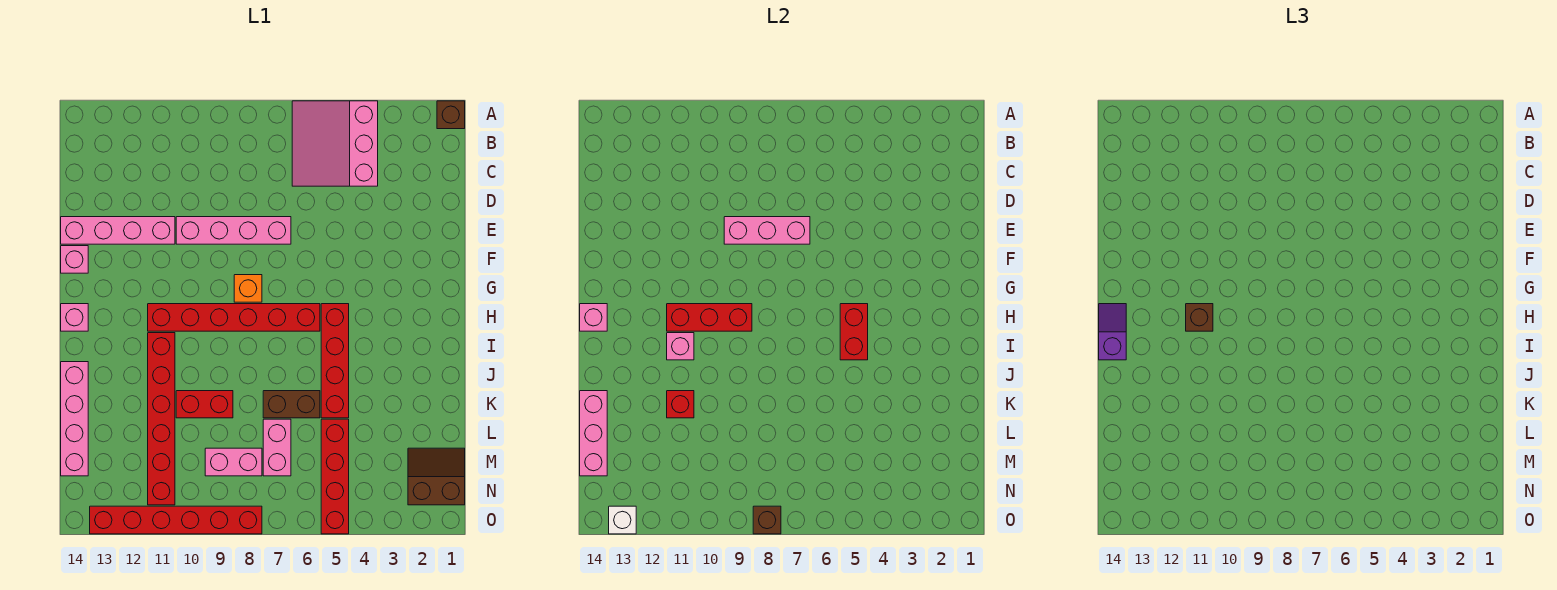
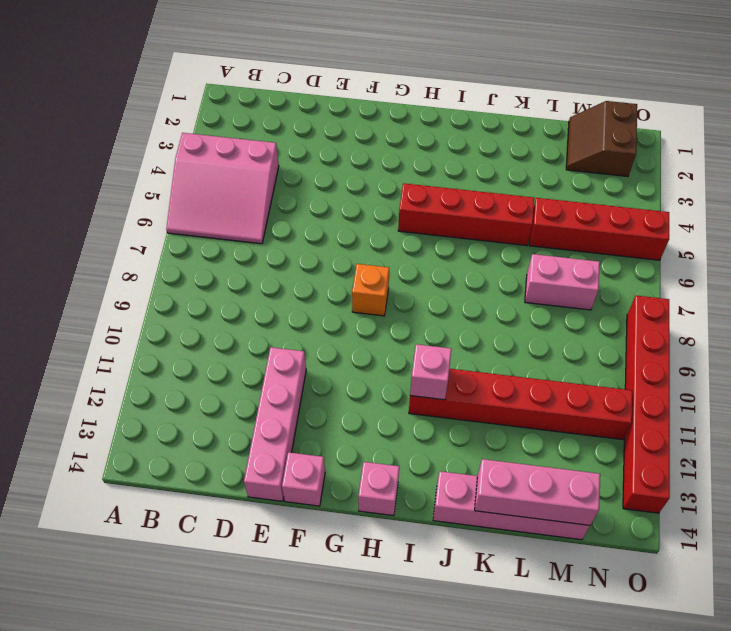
none -> brown 1x1 brick [437,101,465,129]
none -> pink 1x4 brick [176,217,291,244]
none -> red 1x6 brick [148,304,320,331]

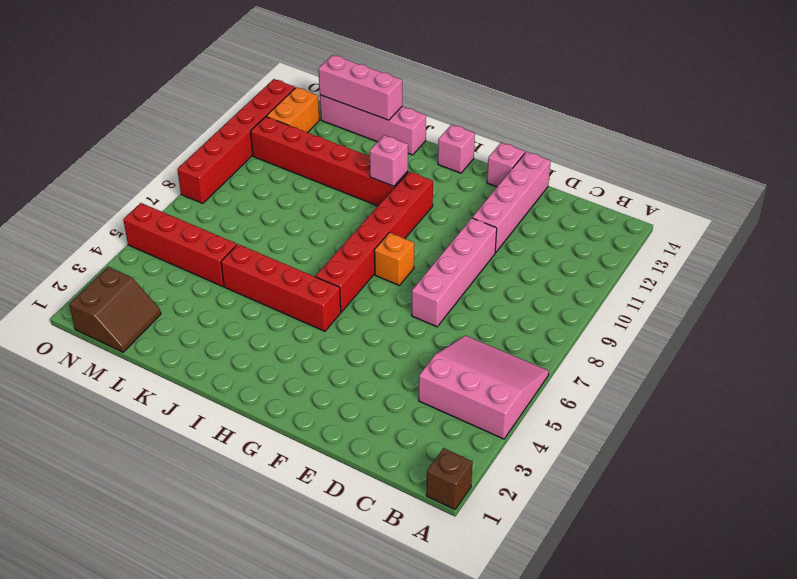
orange 1x2 brick [266,87,319,133] -> none
none -> brown 1x2 brick [263,391,320,418]
none -> red 1x2 brick [176,391,233,418]
none -> pink 1x2 brick [263,419,291,476]

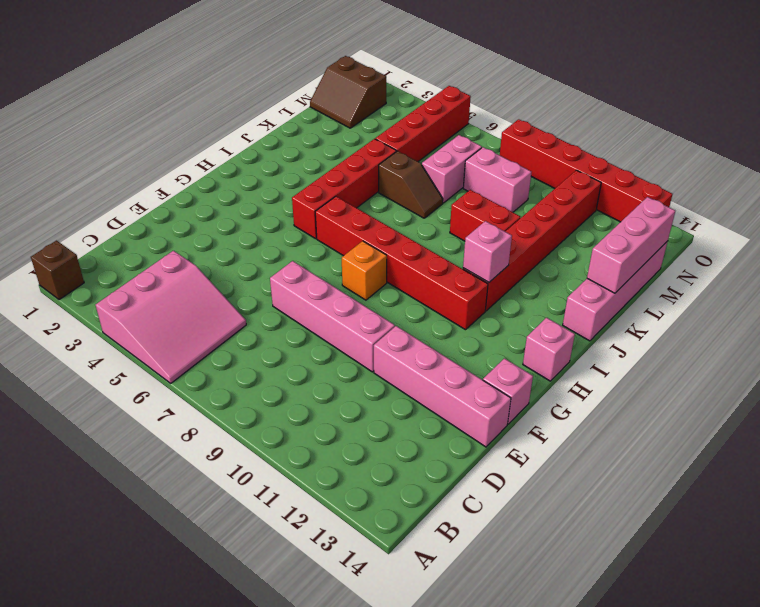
brown 1x2 slope [379,151,443,218] -> brown 1x2 brick [263,391,320,418]
none -> pink 1x3 brick [724,217,810,244]
none -> red 1x2 brick [840,304,868,360]
none -> red 1x3 brick [667,304,752,331]

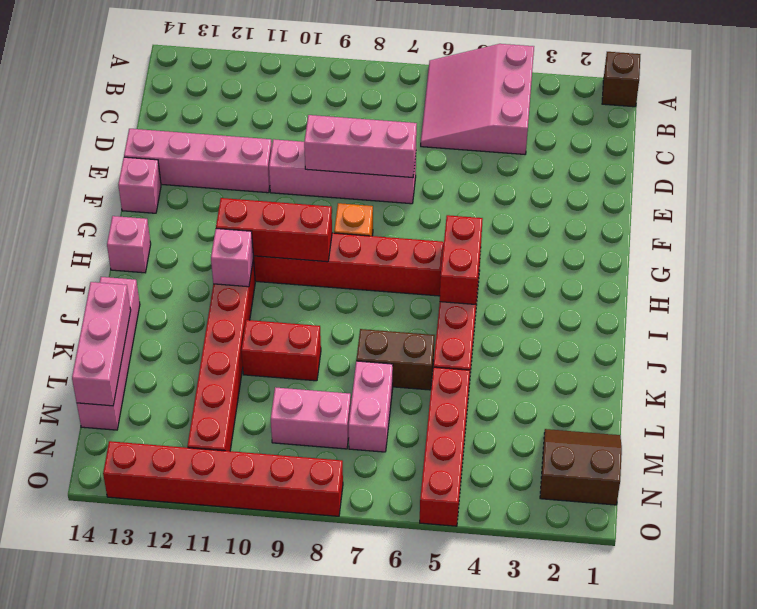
none -> pink 1x1 brick [580,304,607,331]
none -> red 1x1 brick [667,391,694,418]
none -> brown 1x1 brick [753,506,781,534]

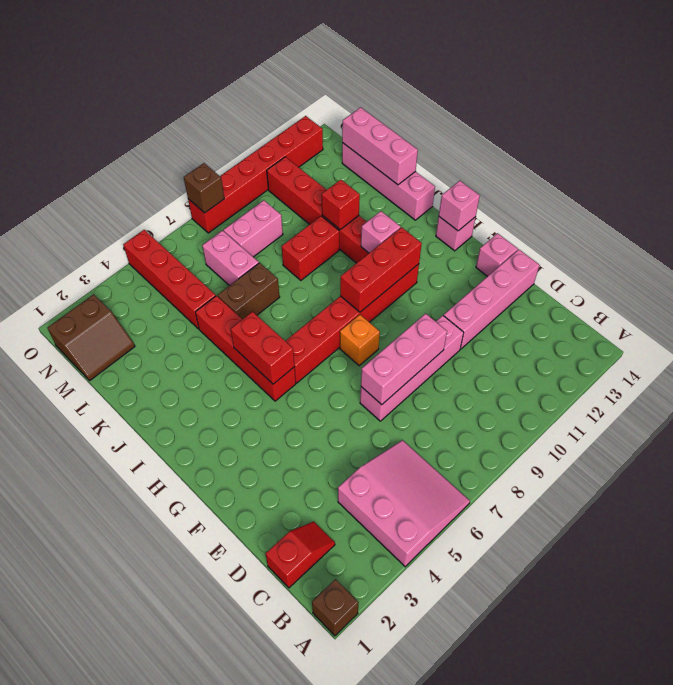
red 1x2 slope [265,521,335,588] -> none
none -> white 1x1 brick [609,506,636,534]
none -> brown 1x1 brick [1186,304,1213,331]
none -> purple 1x2 slope [1099,304,1126,360]

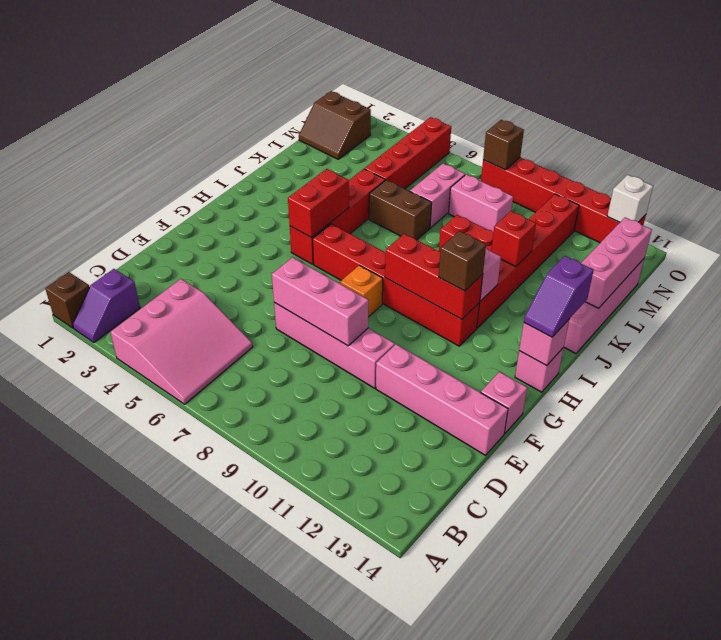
purple 1x2 slope [73,269,140,342] -> none

